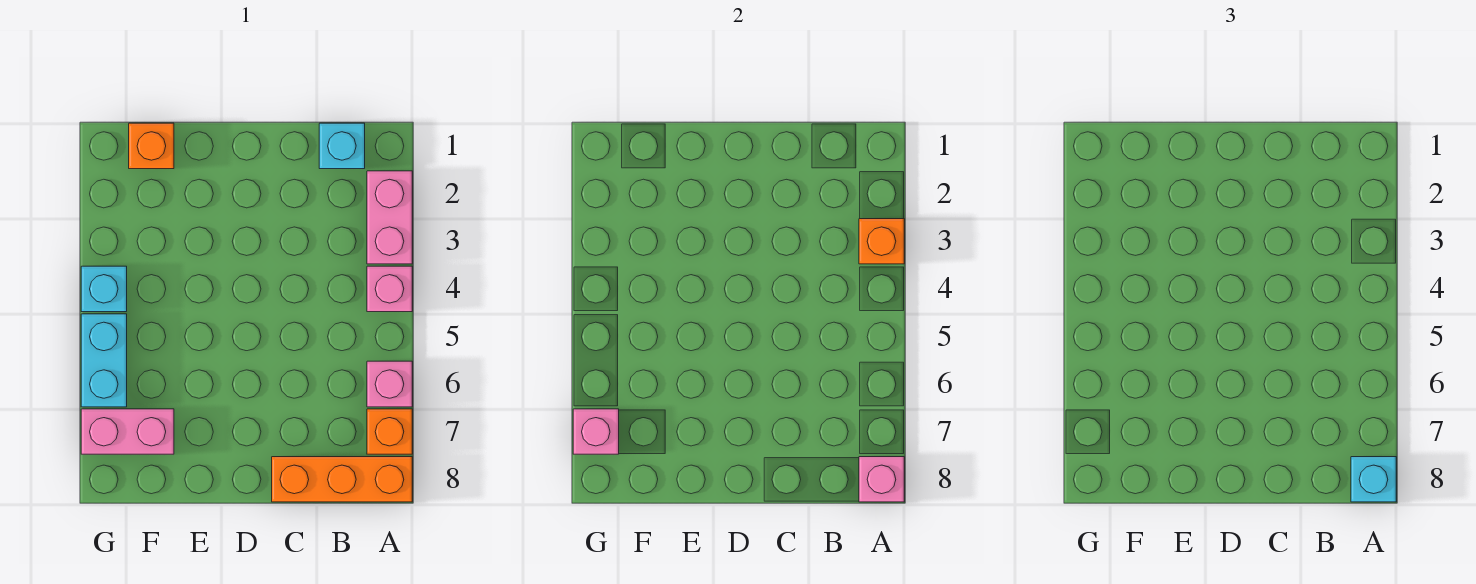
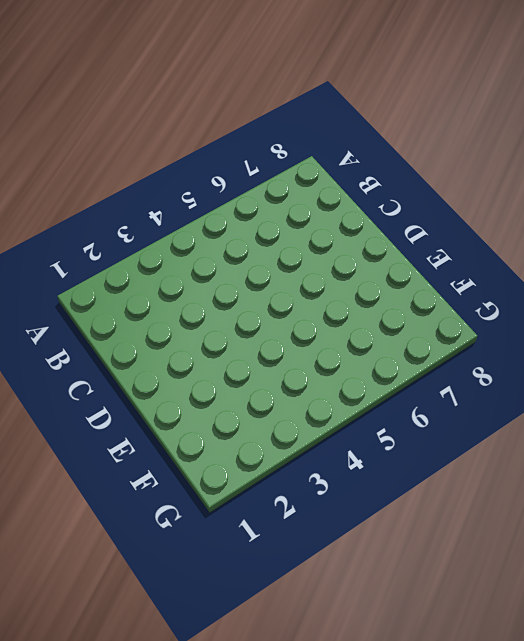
none -> pink 1x2 brick [367,171,412,264]
none -> pink 1x1 brick [367,266,412,312]
none -> pink 1x1 brick [367,361,412,407]

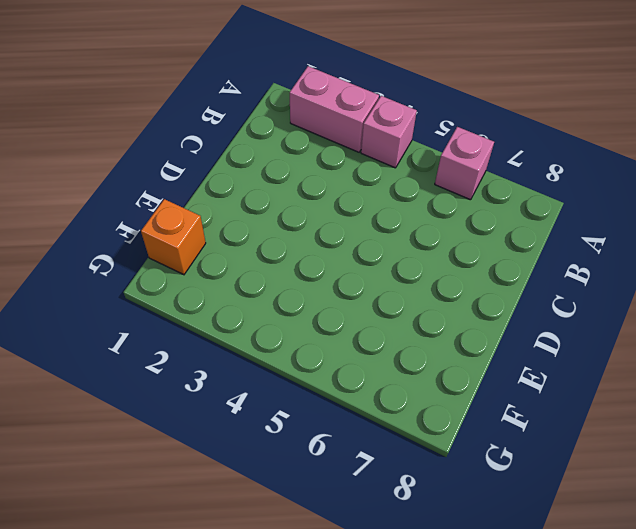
none -> orange 1x1 brick [367,409,412,454]
none -> orange 1x3 brick [272,457,412,502]
none -> cyan 1x1 brick [319,123,365,169]

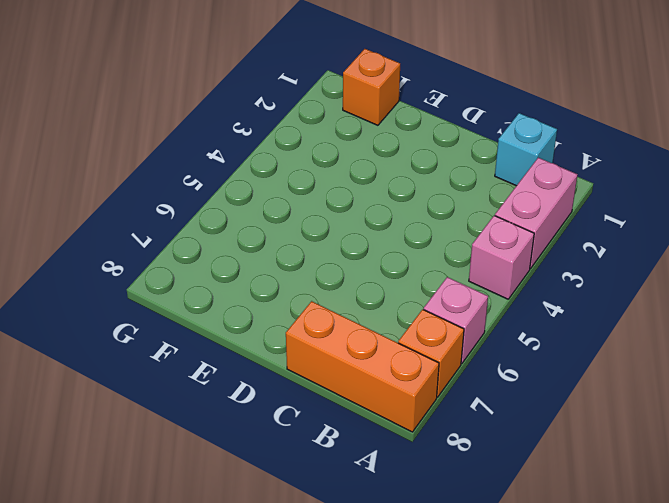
none -> pink 1x2 brick [81,409,174,454]
none -> cyan 1x1 brick [81,266,127,312]
none -> cyan 1x2 brick [81,314,127,407]

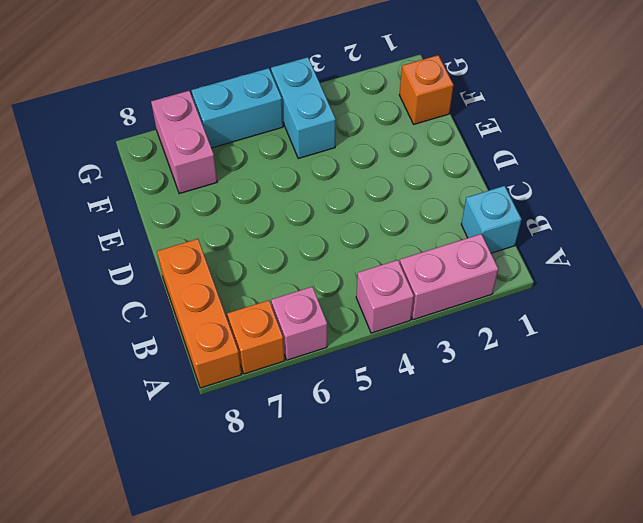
cyan 1x2 brick [271,57,336,158] -> cyan 1x1 brick [81,266,127,312]
none -> orange 1x1 brick [859,219,904,264]
none -> pink 1x1 brick [859,457,904,502]
none -> pink 1x1 brick [573,409,619,454]

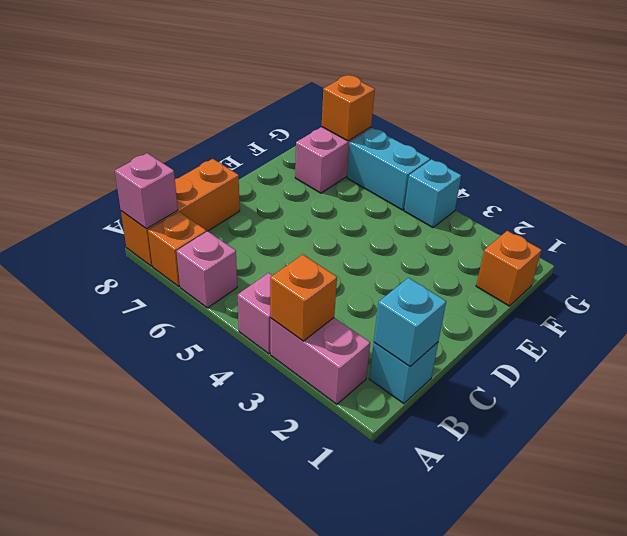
cyan 1x1 brick [374,278,446,366] -> cyan 1x1 brick moved to [1351,457,1396,502]
orange 1x1 brick [322,75,375,141] -> pink 1x1 brick [573,409,619,454]

